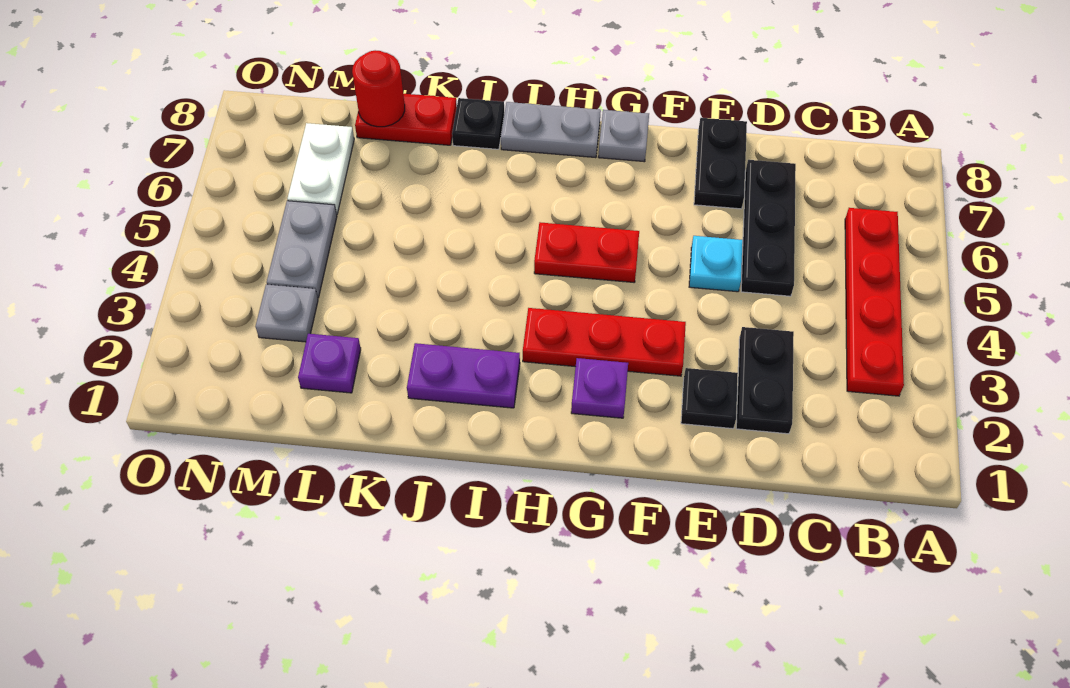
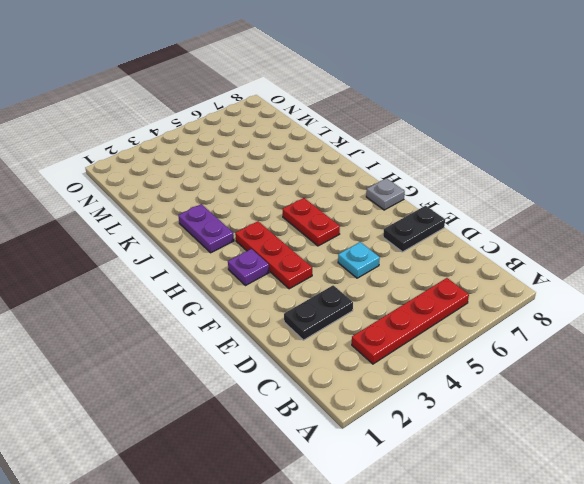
none -> black 1x3 plate [741,160,796,296]
none -> black 1x1 plate [681,368,738,429]
none -> grey 1x2 plate [501,102,601,158]

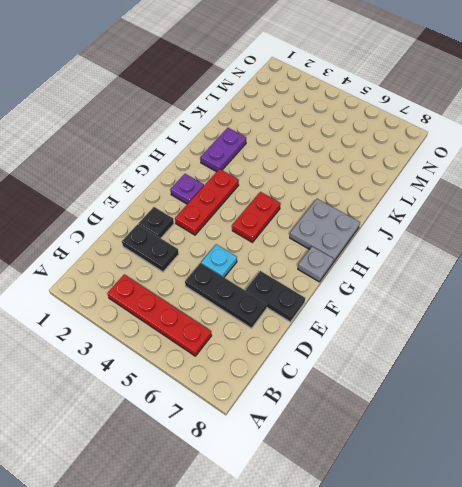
grey 2x2 plate [290,199,360,263] -> grey 1x2 plate [501,102,601,158]
none -> black 1x1 plate [452,98,504,149]
none -> red 1x2 plate [355,94,457,145]
none -> purple 1x1 plate [298,334,361,393]

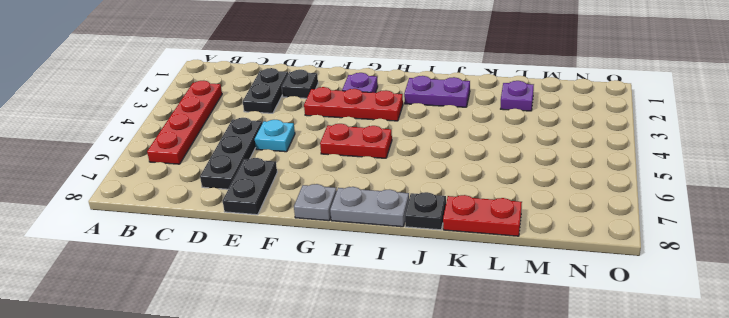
none -> grey 1x1 plate [255,284,318,342]
none -> grey 1x2 plate [267,201,337,298]
none -> white 1x2 plate [287,123,354,215]

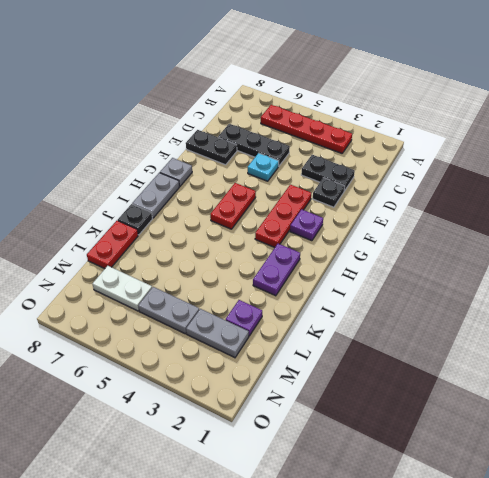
grey 1x2 plate [186,309,249,358] -> grey 1x1 plate [255,284,318,342]
none -> red 1x1 round brick [352,50,405,127]

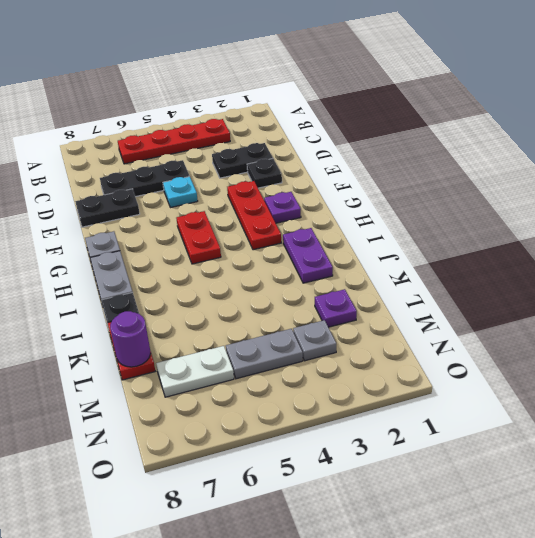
purple 1x1 round brick [110,311,151,367] -> red 1x1 round brick [352,50,405,127]

